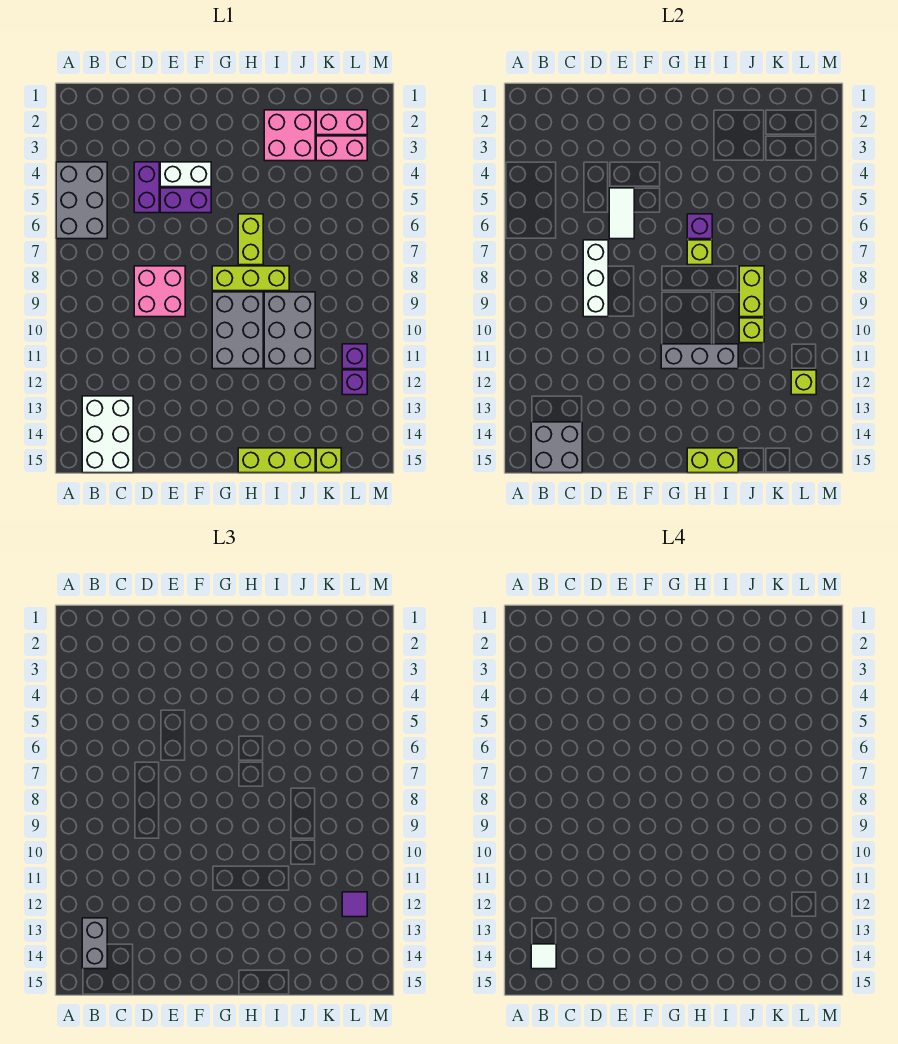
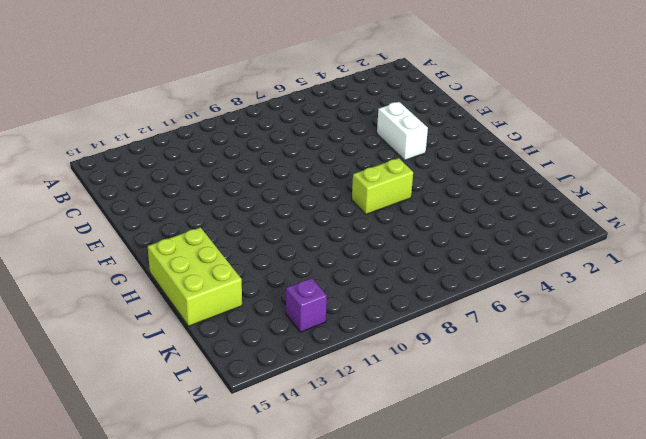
lime 2x3 brick [148,227,242,326] -> lime 1x3 brick [238,448,315,473]
none -> grey 2x3 brick [56,162,107,239]
none -> white 2x3 brick [82,396,133,473]
none -> purple 1x2 brick [134,162,159,213]
none -> pink 2x2 brick [134,266,185,317]

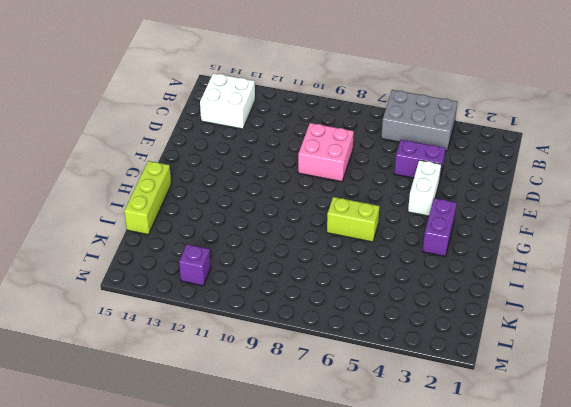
white 2x2 brick [200,73,255,129] -> white 2x3 brick [82,396,133,473]
purple 1x2 brick [422,198,457,256] -> purple 1x2 brick moved to [160,188,211,213]
none -> lime 1x3 brick [212,266,289,291]
none -> grey 2x3 brick [212,292,263,369]
none -> pink 2x2 brick [264,110,315,161]
none -> grey 2x3 brick [264,292,315,369]

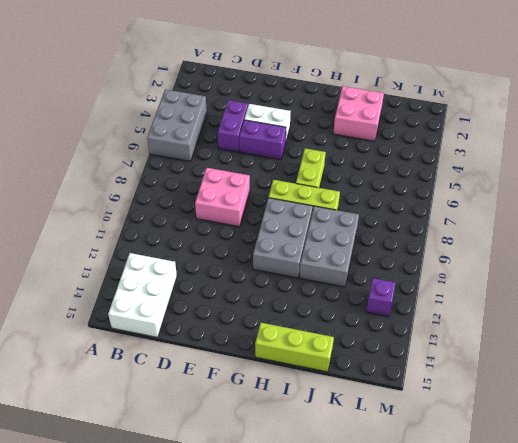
none -> pink 1x2 brick [316,110,367,135]
none -> pink 1x2 brick [316,136,367,161]
none -> lime 1x1 brick [316,448,341,473]
none -> purple 1x1 brick [342,344,367,369]

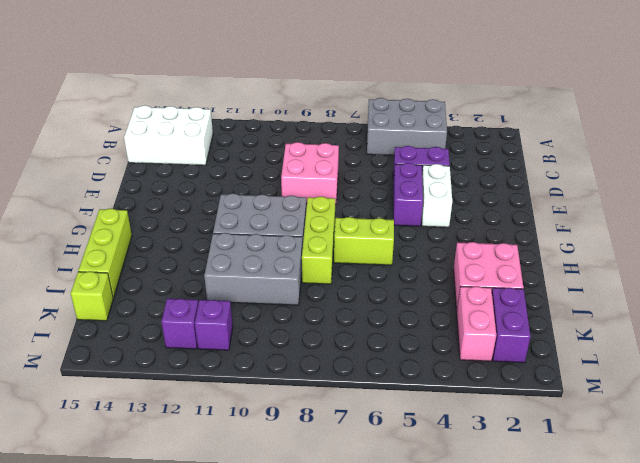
purple 1x2 brick [492,288,531,363] -> pink 1x2 brick [316,110,367,135]
none -> grey 2x2 brick [531,422,582,473]
none -> white 1x3 brick [583,240,608,317]
none -> white 1x2 tile [609,188,634,239]
none -> grey 1x3 brick [661,344,738,369]

